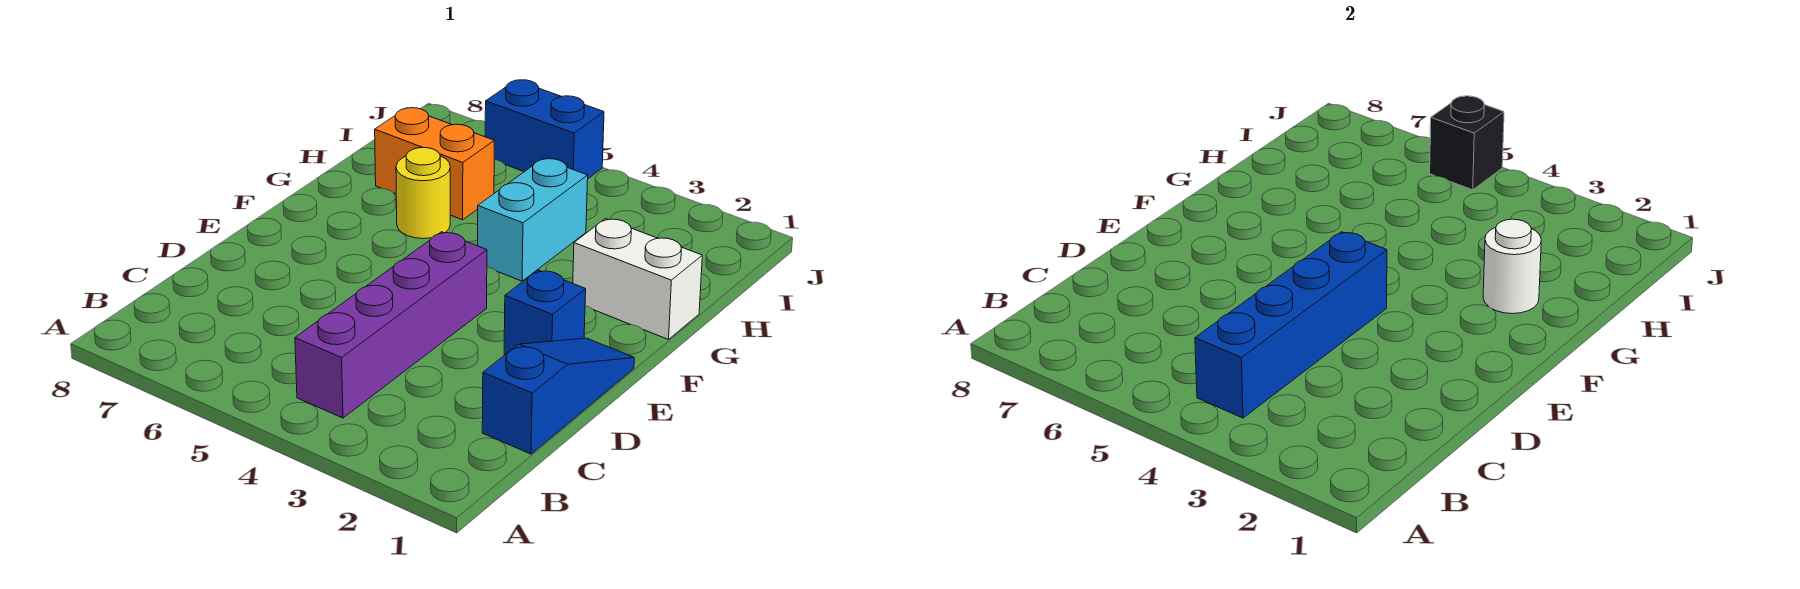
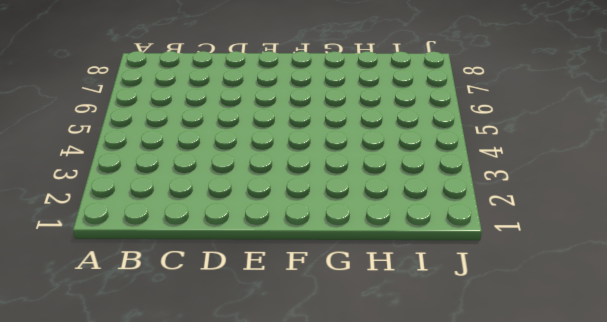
none -> purple 1x4 brick [295,232,487,418]
none -> blue 1x3 slope [482,338,634,454]

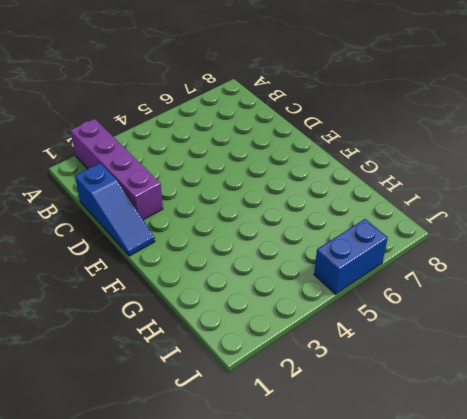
purple 1x4 brick [70,119,163,220] -> purple 1x4 brick moved to [295,232,487,418]
none -> blue 1x1 brick [504,270,586,355]
none -> white 1x2 brick [573,219,702,339]

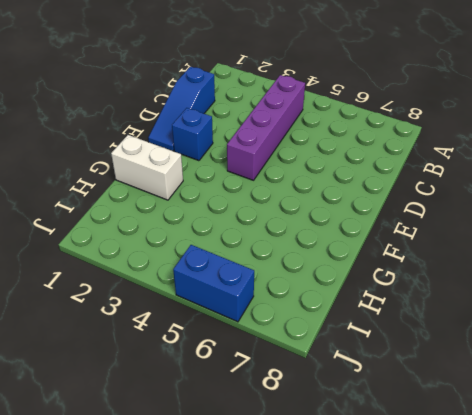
none -> cyan 1x2 brick [478,159,588,281]
none -> yellow 1x1 round brick [396,148,450,239]

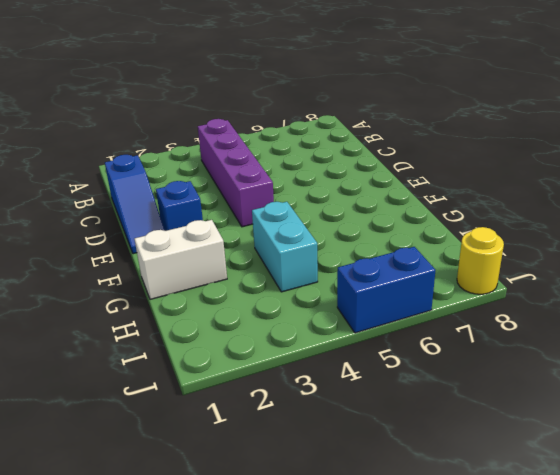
yellow 1x1 round brick [457,227,504,294] -> yellow 1x1 round brick moved to [396,148,450,239]
none -> orange 1x2 brick [375,108,494,220]
none -> blue 1x4 brick [1195,232,1387,418]

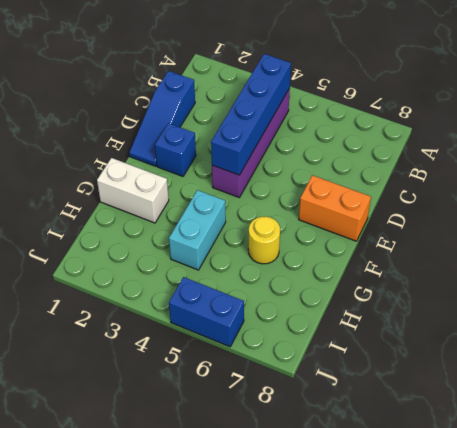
orange 1x2 brick [299,175,371,241] -> orange 1x2 brick moved to [375,108,494,220]
none -> white 1x1 round brick [1483,219,1541,314]
none -> black 1x1 brick [1430,96,1504,190]

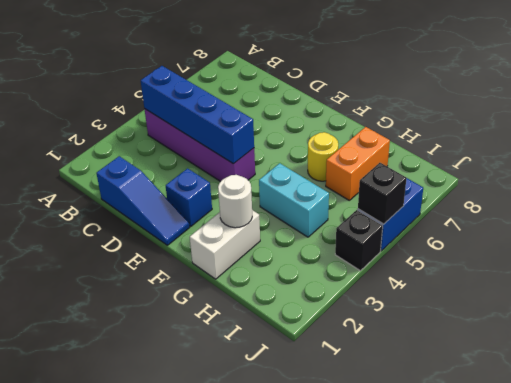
black 1x1 brick [335,210,383,271] -> none

